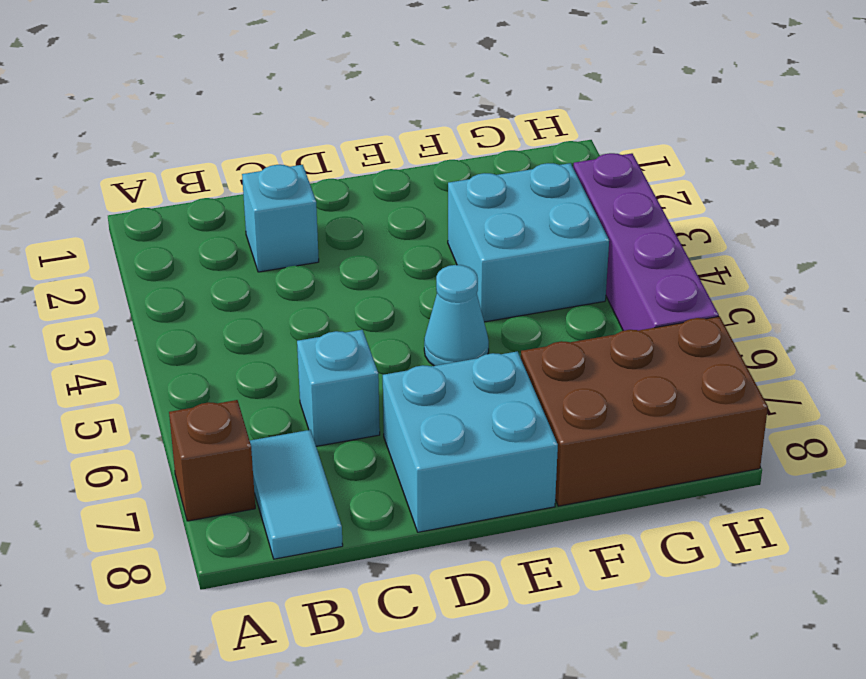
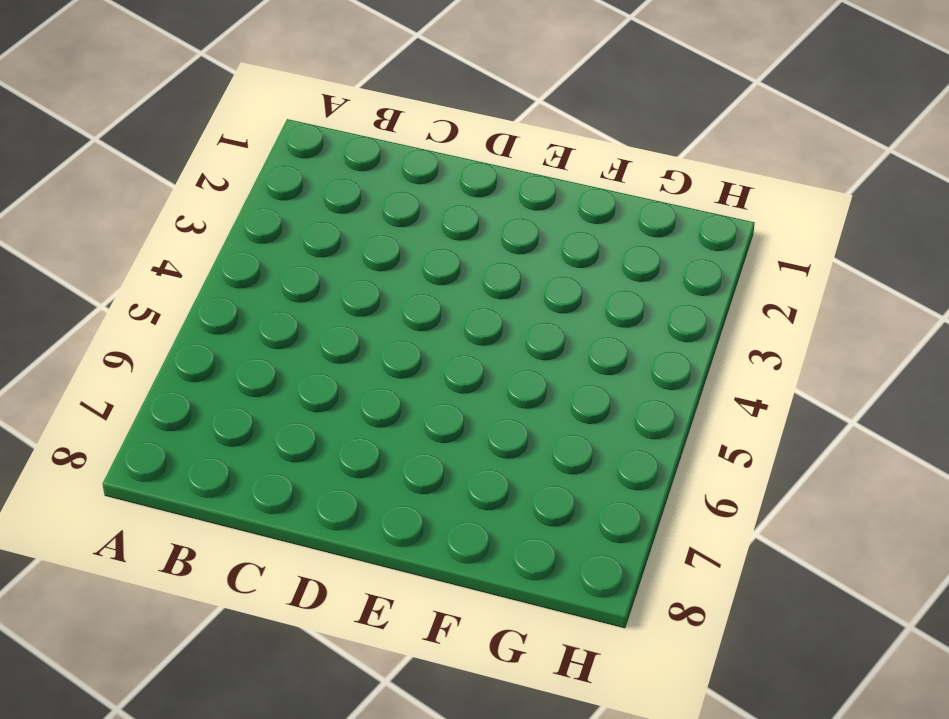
none -> brown 1x1 brick [169,400,255,521]
none -> cyan 1x2 tile [250,430,343,559]

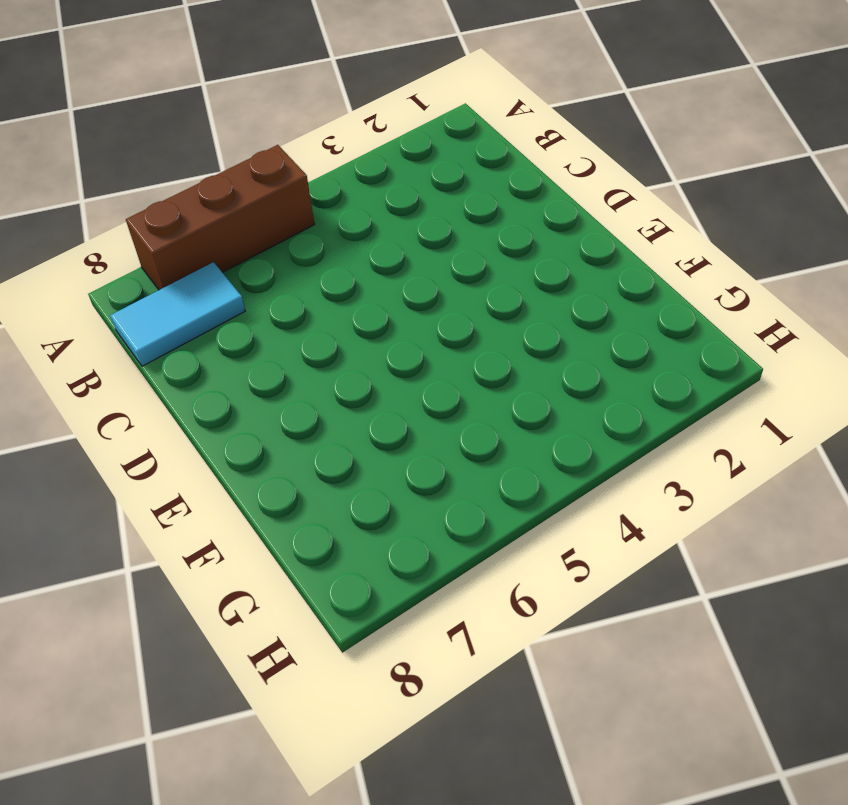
brown 1x3 brick [126,145,315,290] -> brown 1x1 brick [169,400,255,521]
none -> cyan 1x1 brick [242,165,319,272]
none -> cyan 1x1 brick [297,330,380,446]

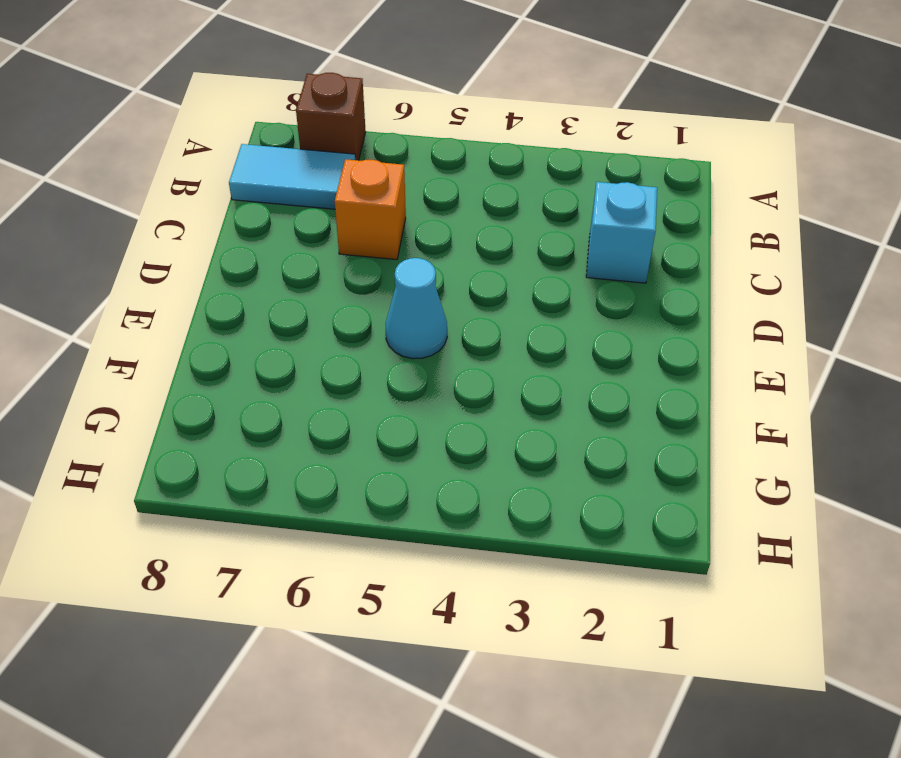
orange 1x1 brick [335,159,406,260] -> cyan 1x1 brick [297,330,380,446]
none -> cyan 2x2 brick [383,351,558,532]
none -> cyan 2x2 brick [448,163,609,322]

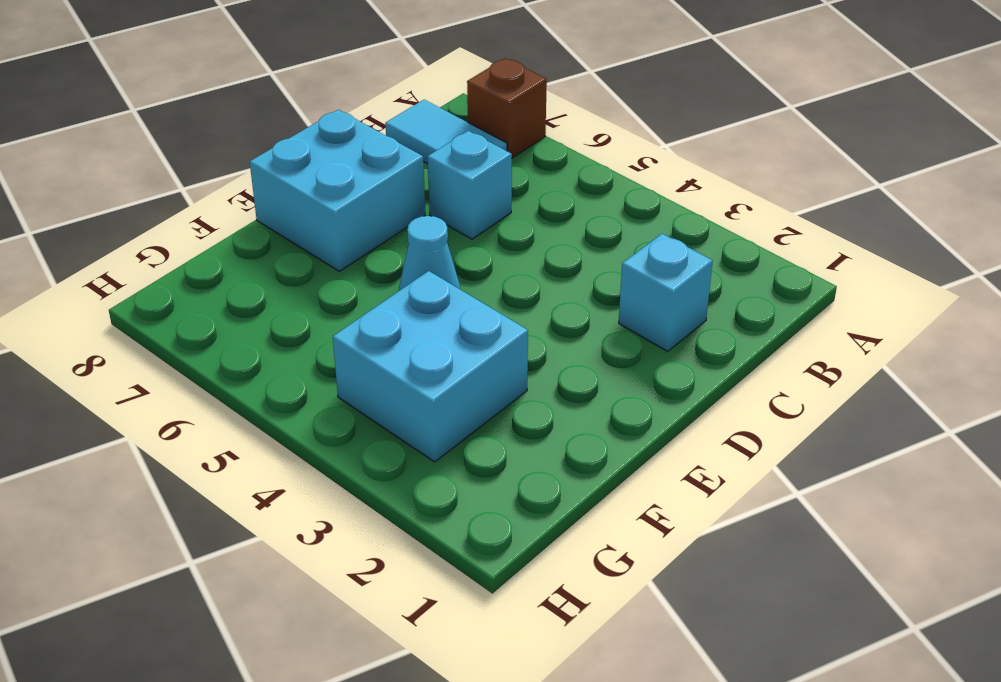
none -> brown 2x3 brick [521,316,768,506]
none -> purple 1x4 brick [573,153,719,331]

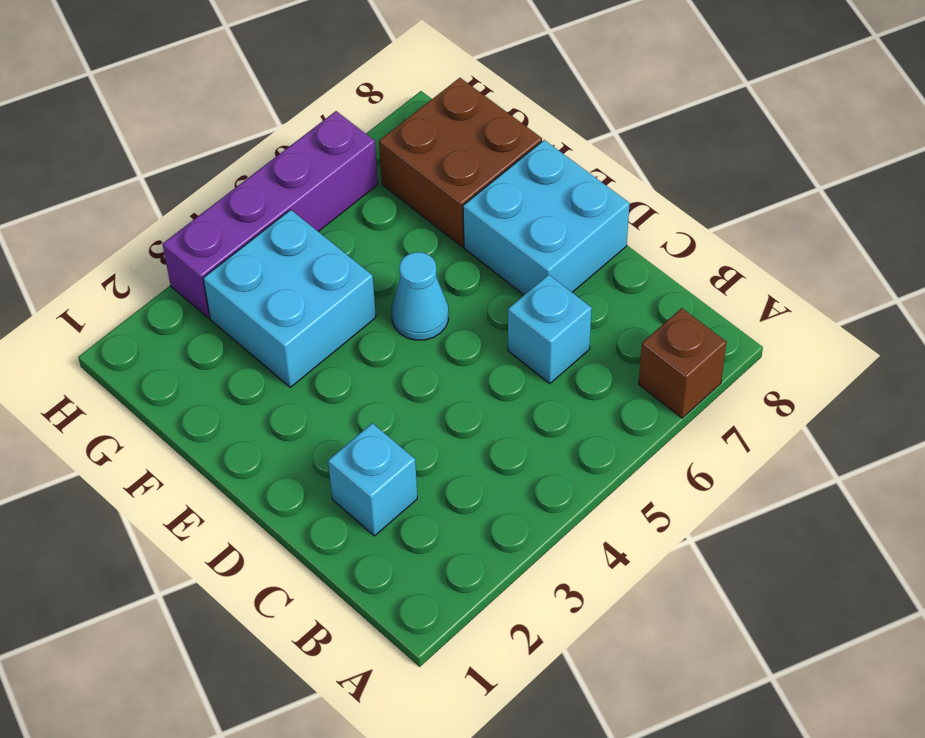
brown 2x2 brick [379,78,542,247] -> brown 2x3 brick [521,316,768,506]
none -> cyan 1x2 tile [250,430,343,559]

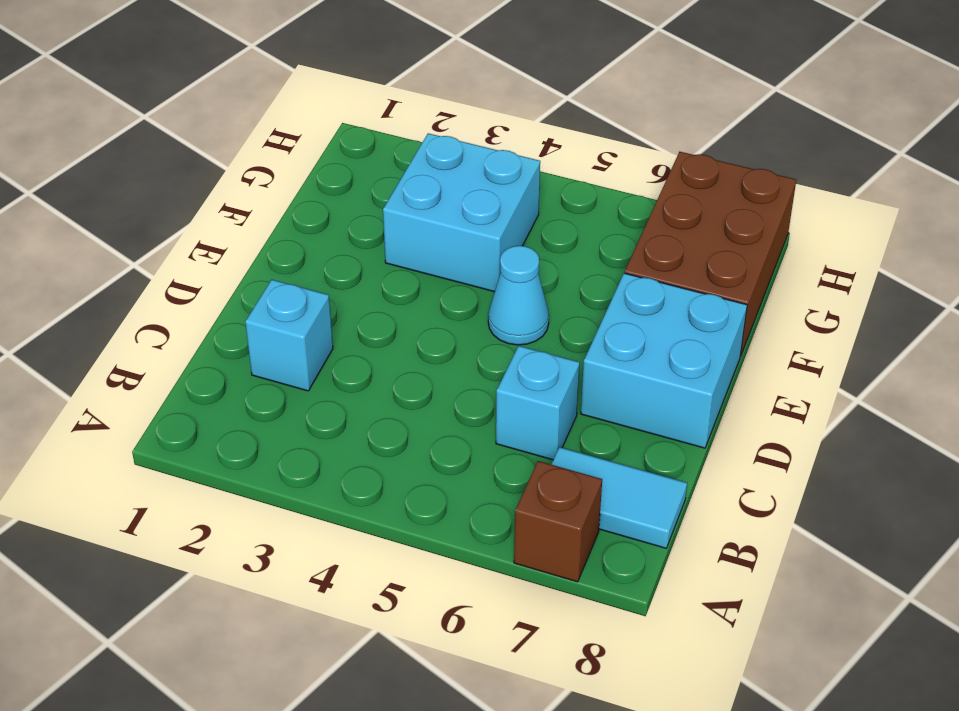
none -> purple 1x4 brick [573,153,719,331]

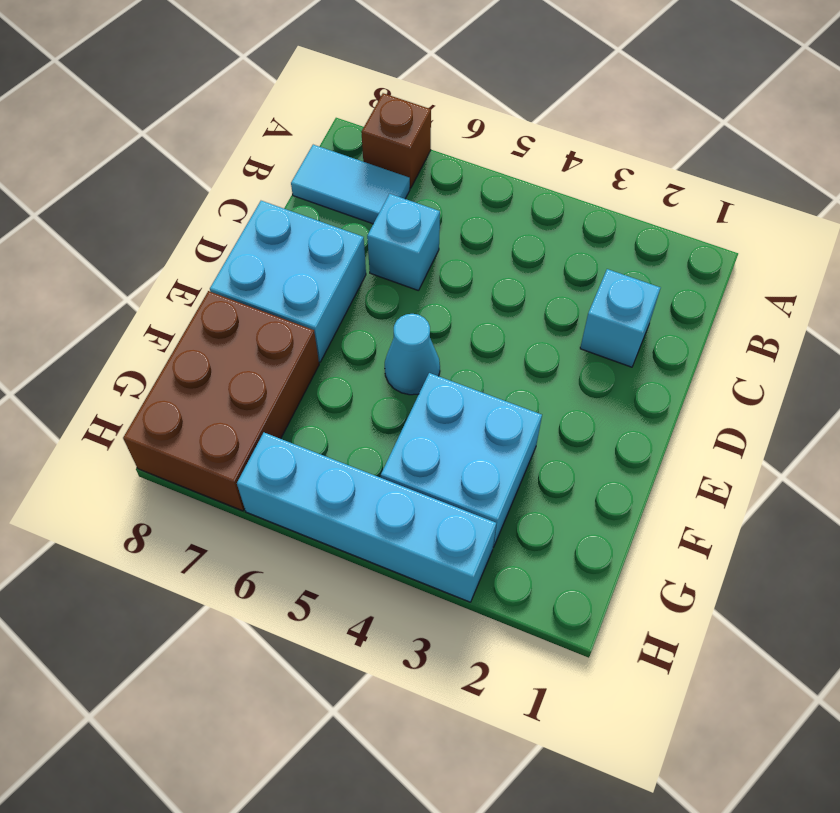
cyan 1x4 brick [237,433,496,602] -> purple 1x4 brick [573,153,719,331]

